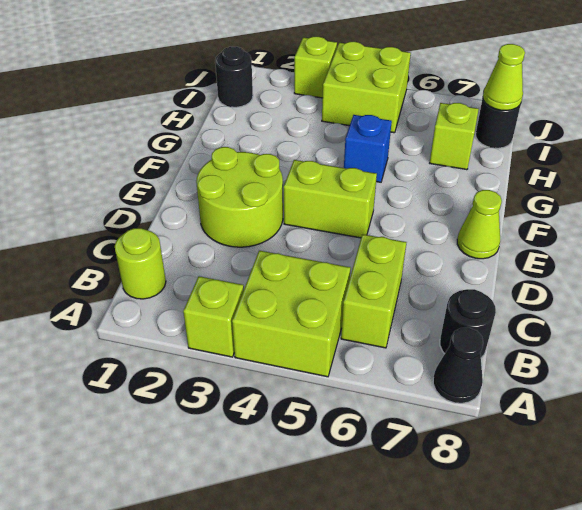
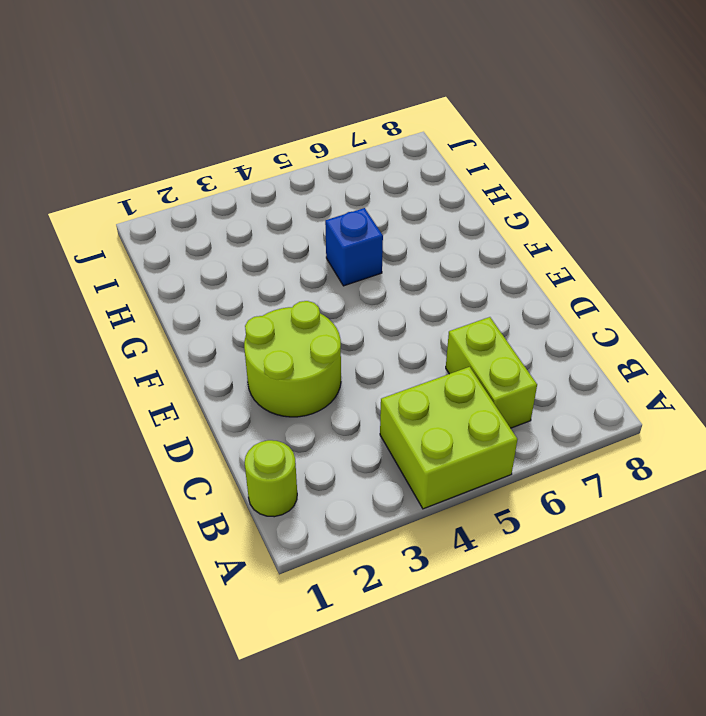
none -> lime 1x1 brick [183,276,244,357]
none -> black 1x1 cone [433,328,483,403]
none -> black 1x1 round brick [440,289,496,358]

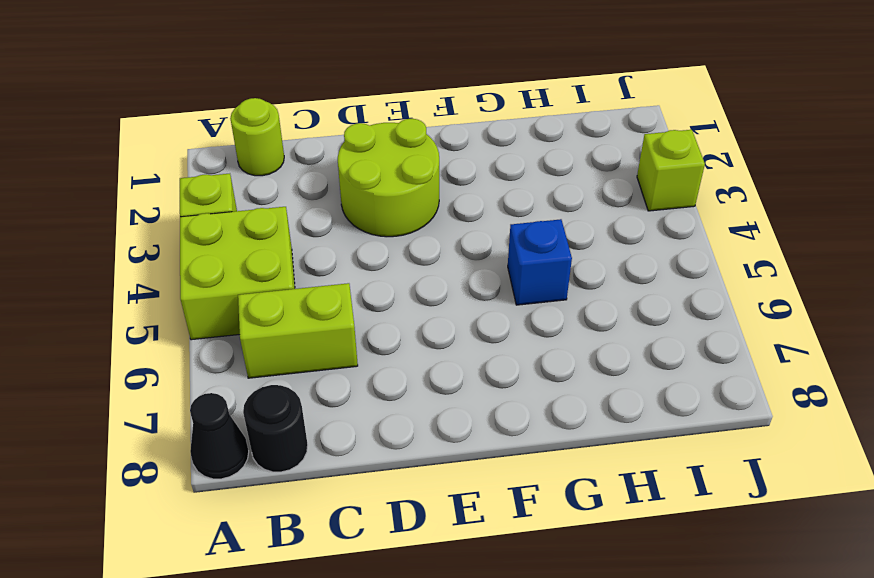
none -> lime 1x2 brick [284,160,377,238]
none -> lime 1x1 cone [457,190,502,259]
none -> lime 1x1 brick [430,103,479,170]

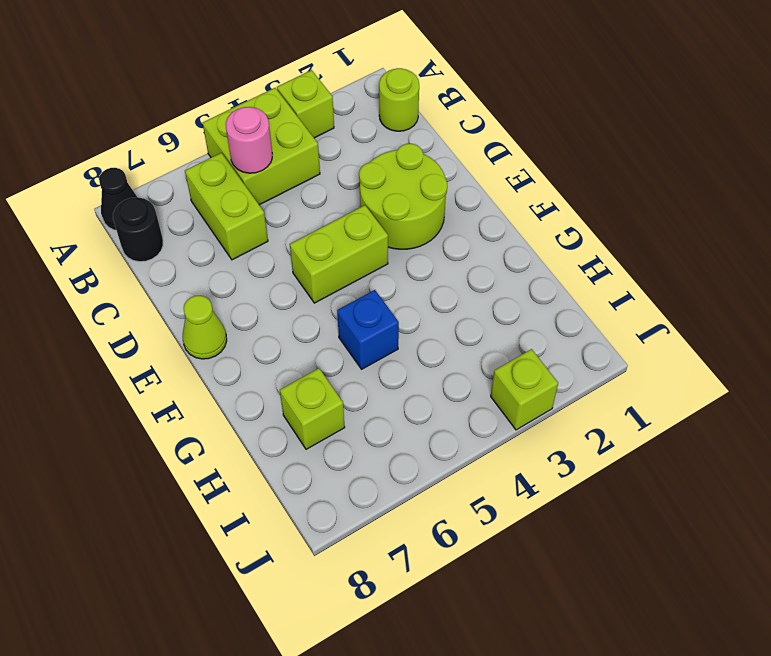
pink 1x1 round brick [226,107,272,173] -> none
none -> black 1x1 round brick [215,47,253,107]
none -> lime 2x2 brick [322,42,411,133]
none -> black 1x1 round brick [476,98,521,148]

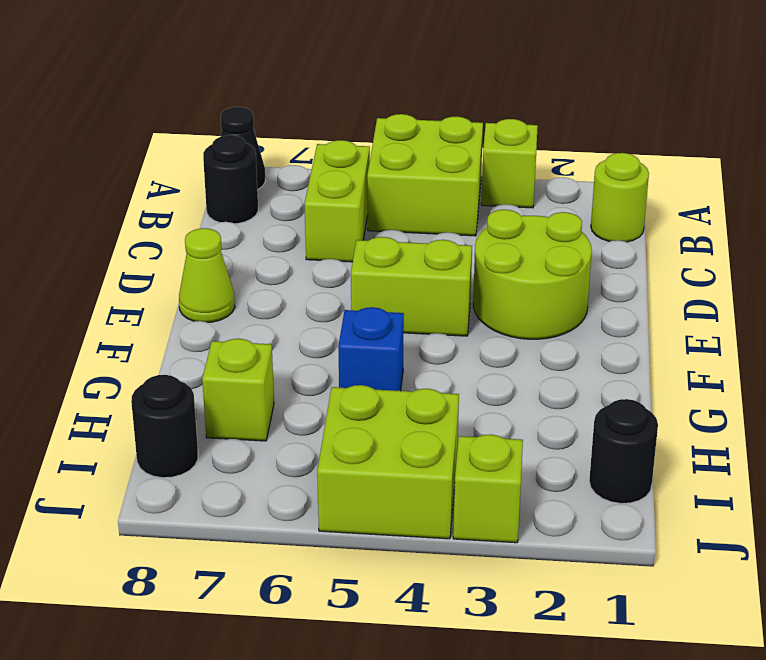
none -> lime 1x1 cone [483,44,525,110]

